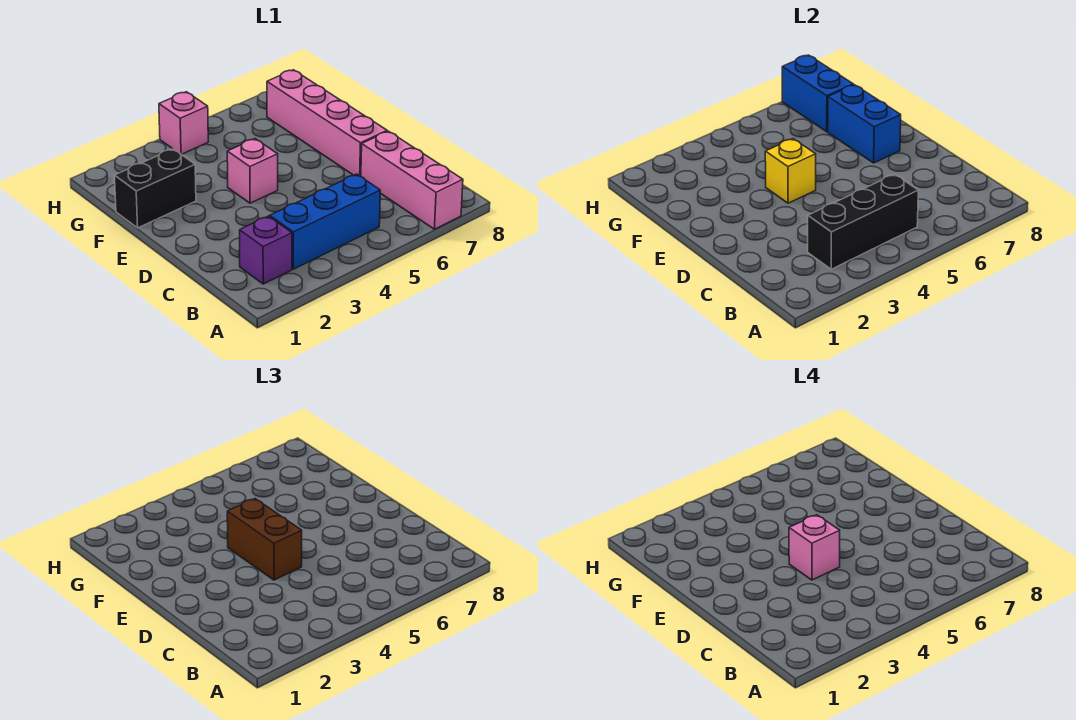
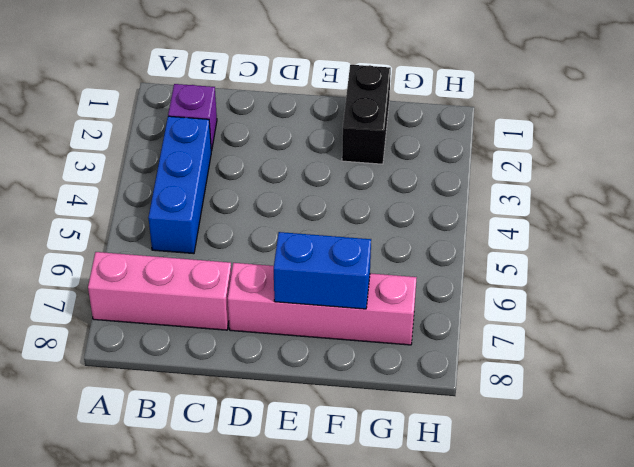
none -> pink 1x1 brick [227,139,278,203]
none -> pink 1x1 brick [159,92,208,154]
none -> black 1x3 brick [808,174,918,269]

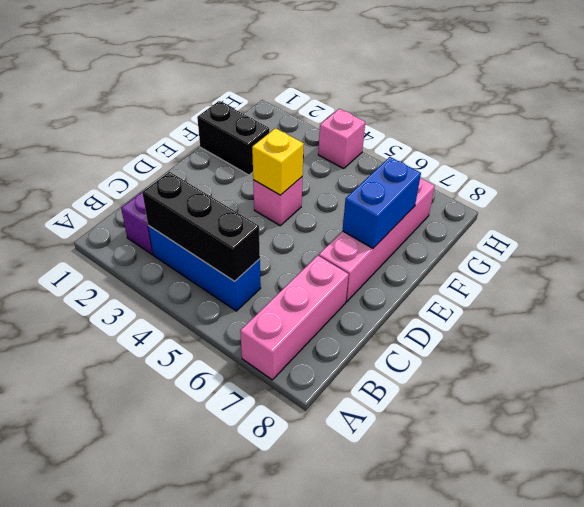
none -> blue 1x2 brick [782,55,853,131]
none -> brown 1x2 brick [227,499,302,580]
none -> pink 1x1 brick [789,515,840,580]

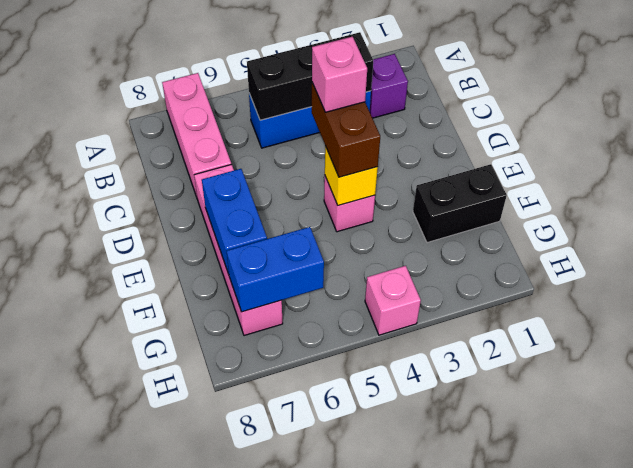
blue 1x2 brick [227,227,324,312] -> blue 1x2 brick turned to [782,55,853,131]

